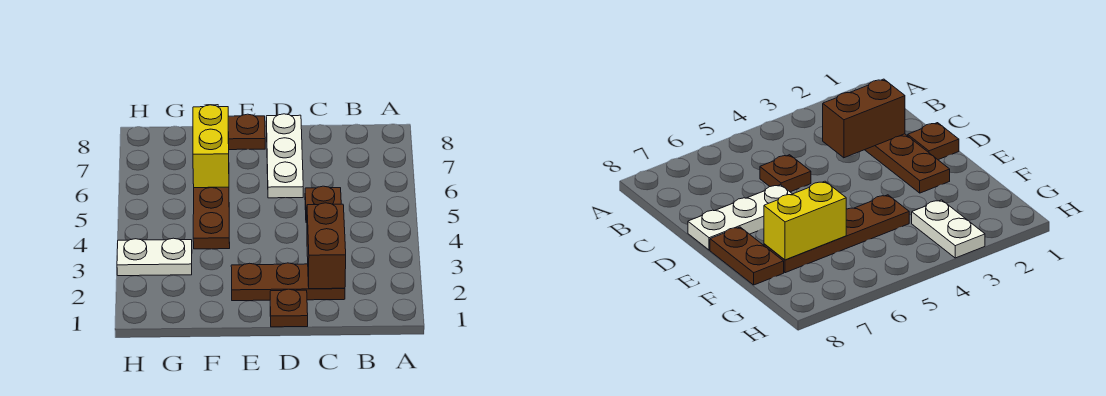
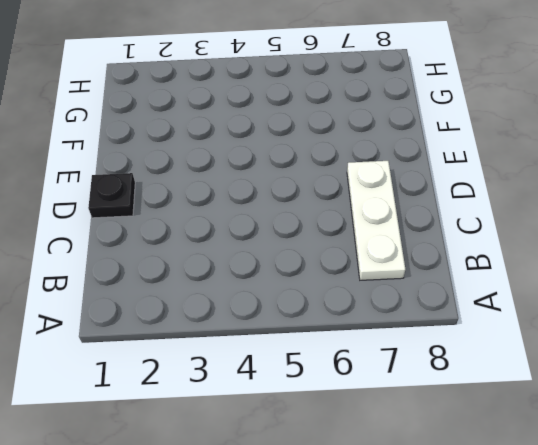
white 1x3 plate [347,161,405,280] -> white 1x3 plate turned to [266,114,303,198]
black 1x1 plate [88,173,135,218] -> brown 1x1 plate [270,289,308,327]
none -> brown 1x3 plate [231,263,345,301]
none -> brown 1x1 plate [305,186,341,222]

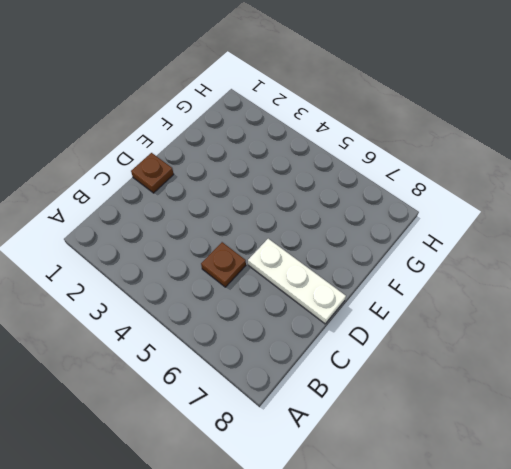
none -> brown 1x3 plate [231,263,345,301]
none -> brown 1x2 plate [228,114,265,150]

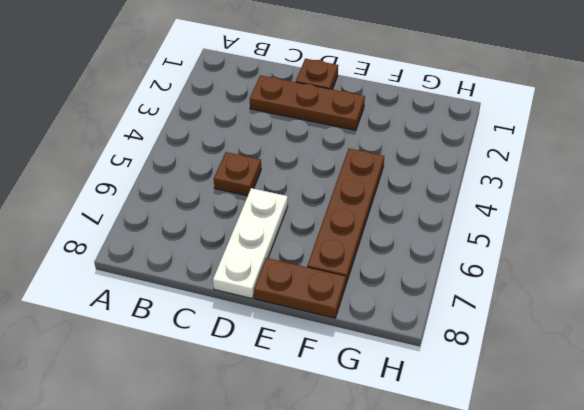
none -> white 1x2 plate [117,238,192,276]
none -> brown 1x2 brick [307,203,346,289]

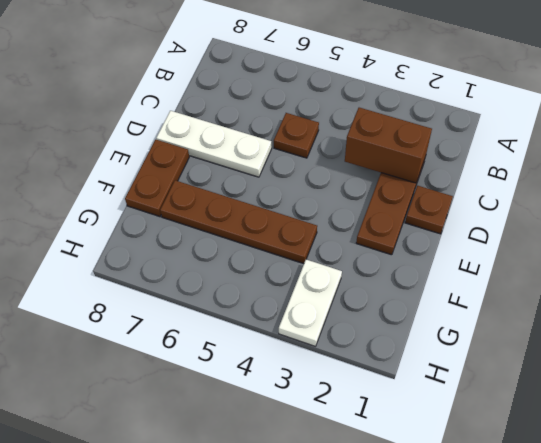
none -> yellow 1x2 brick [193,105,229,188]

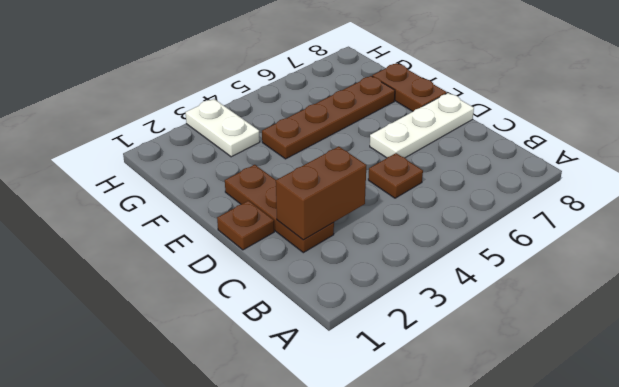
none -> yellow 1x2 brick [193,105,229,188]

